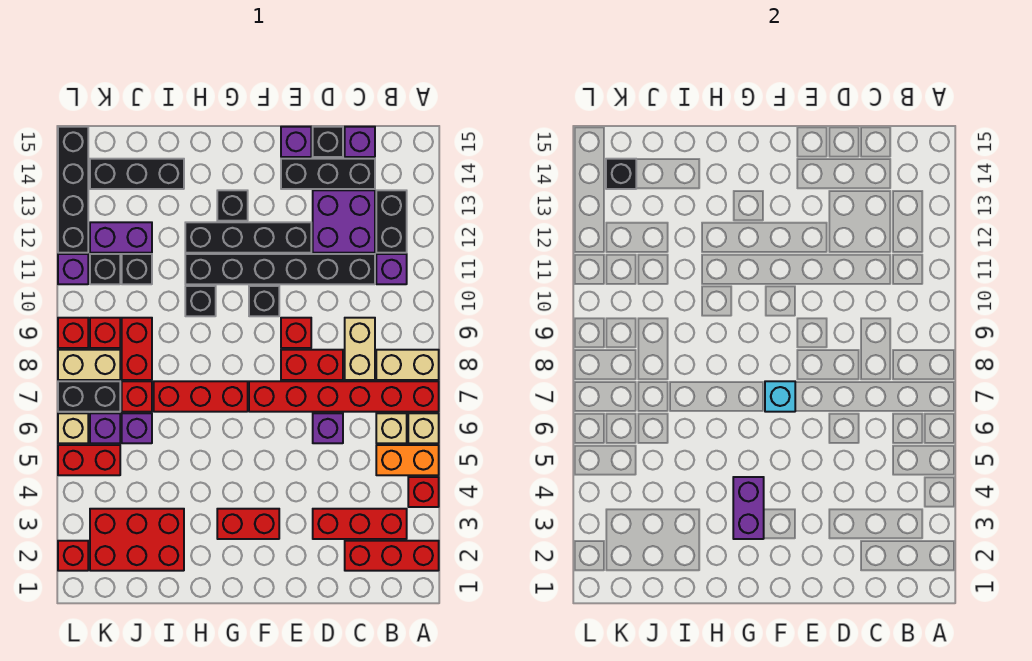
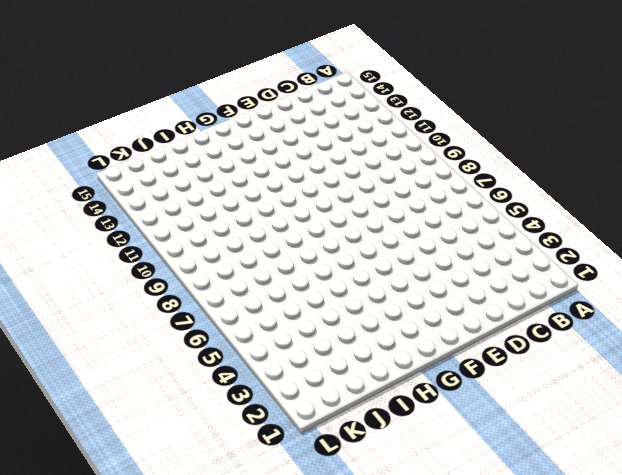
none -> red 1x3 brick [345,541,439,571]
none -> red 1x1 brick [408,477,439,507]
none -> orange 1x2 brick [376,445,439,475]
none -> tan 1x1 brick [408,413,439,443]

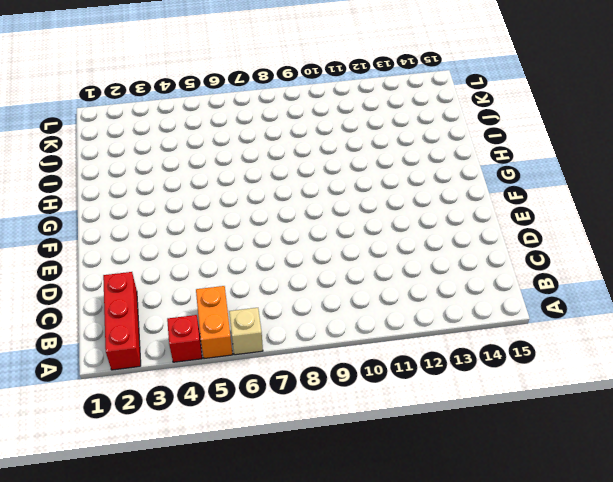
none -> red 1x6 brick [249,381,439,412]
none -> tan 1x2 brick [376,350,439,380]
none -> red 1x3 brick [313,509,407,539]
none -> tan 1x1 brick [376,413,407,443]

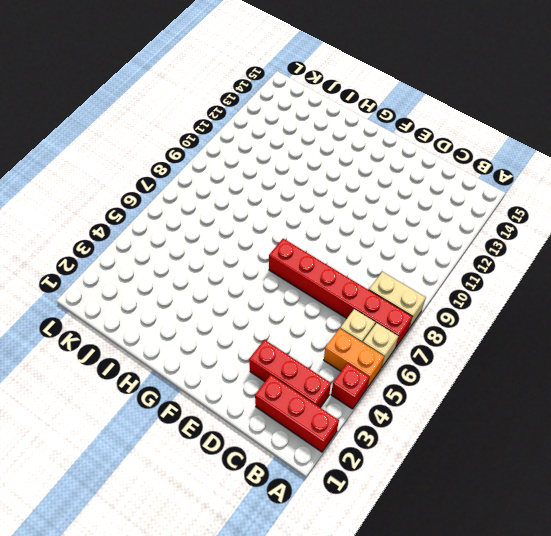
none -> purple 1x1 brick [376,254,407,284]
none -> black 1x2 brick [376,190,407,253]
none -> tan 1x2 brick [345,318,375,380]
none -> black 1x6 brick [185,254,375,284]

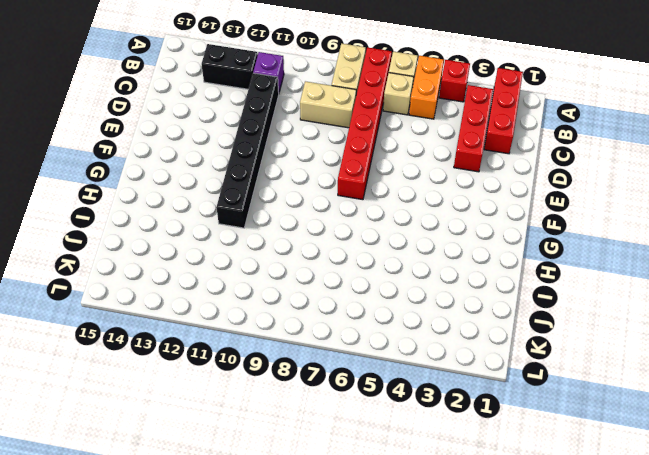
none -> purple 2x2 brick [313,190,375,253]
none -> black 1x3 brick [281,159,375,189]
none -> purple 1x1 brick [345,127,375,157]
none -> purple 1x1 brick [313,413,343,443]

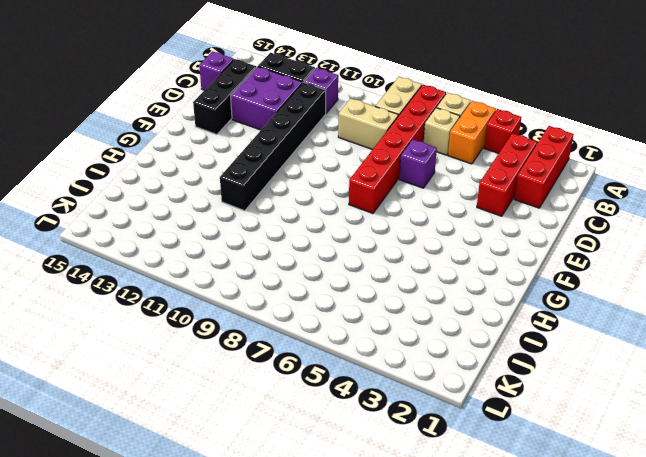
none -> red 1x2 brick [281,350,343,380]
none -> black 1x1 brick [313,127,343,157]
none -> red 1x1 brick [281,318,311,348]
none -> black 1x4 brick [185,222,311,253]

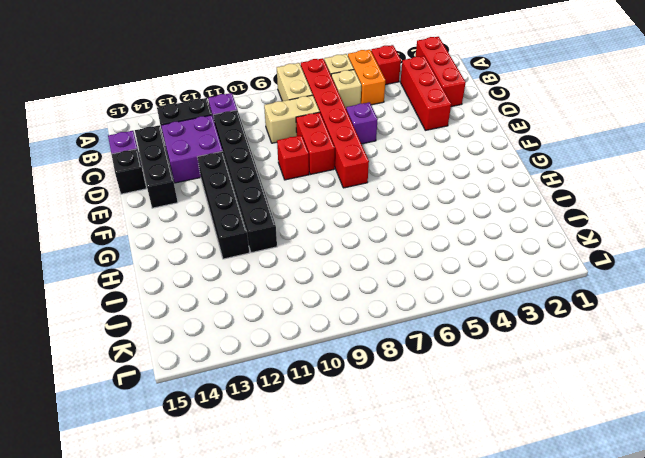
none -> purple 1x1 brick [281,127,311,157]
none -> red 1x2 brick [217,509,279,539]
none -> black 1x1 brick [249,286,279,316]
none -> red 1x3 brick [154,381,248,412]

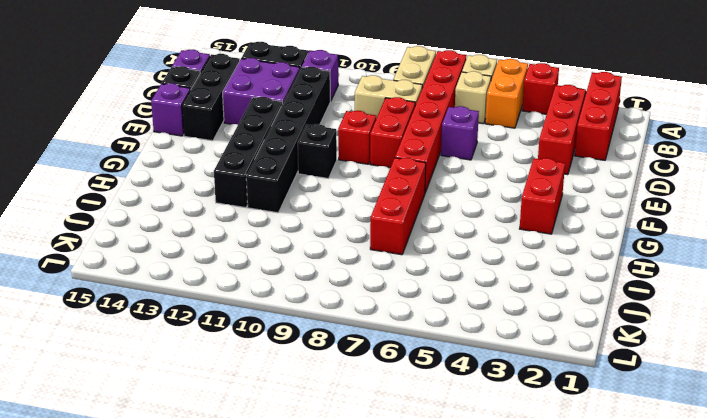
none -> black 1x1 brick [217,190,248,221]
none -> black 1x1 brick [185,286,216,316]
none -> red 2x3 brick [90,509,184,571]
none -> black 1x3 brick [90,159,184,189]

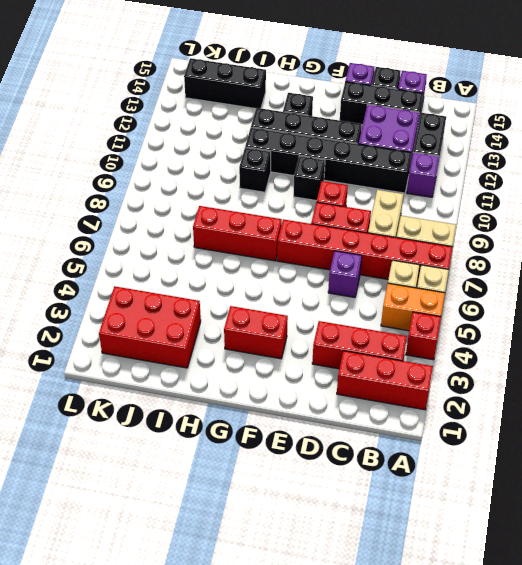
none -> purple 1x1 brick [122,413,152,443]
none -> red 1x1 brick [122,381,152,412]
none -> red 1x2 brick [122,318,152,380]
none -> black 1x1 brick [122,254,152,284]

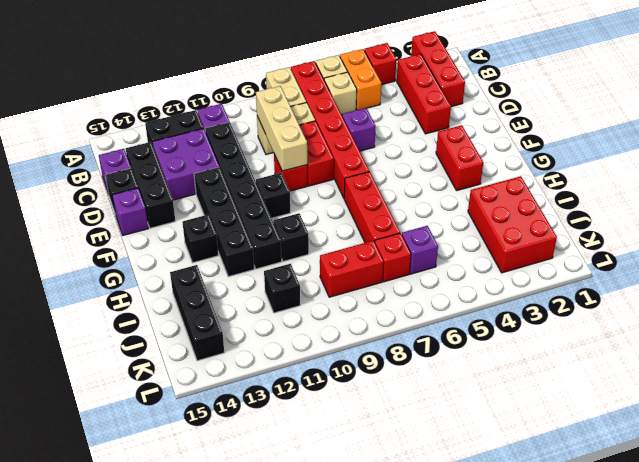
tan 1x3 brick [256,86,307,171] -> none
none -> purple 1x2 brick [90,222,152,253]
none -> red 1x2 brick [58,445,120,475]
none -> purple 1x1 brick [90,413,120,443]
none -> black 1x2 brick [58,381,120,412]

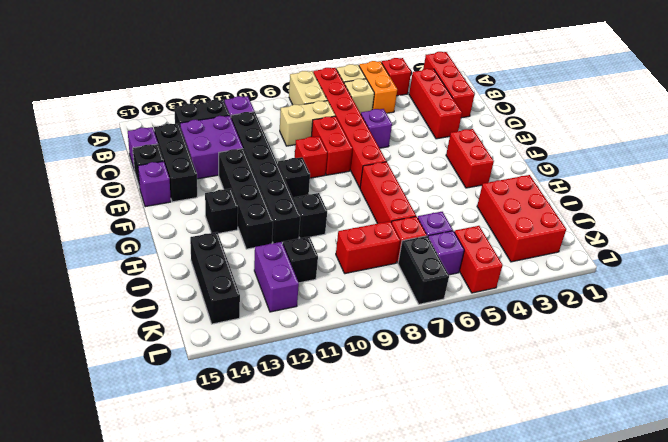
none -> tan 1x2 brick [58,350,120,380]
none -> red 1x1 brick [90,318,120,348]
none -> black 1x1 brick [90,254,120,284]
none -> red 1x1 brick [58,541,88,571]

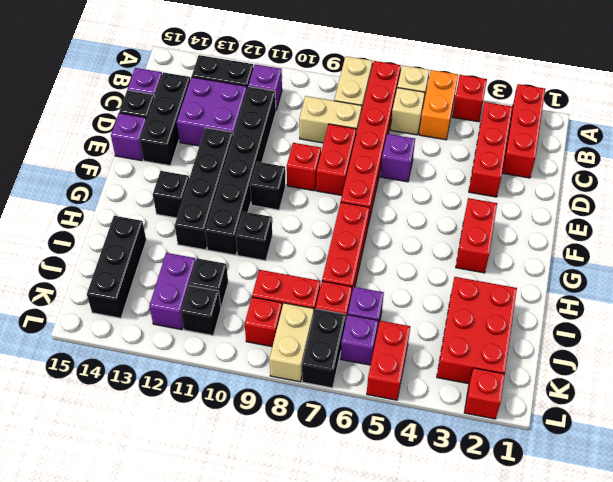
none -> tan 1x1 brick [58,413,88,443]
none -> red 1x1 brick [58,318,88,348]
none -> purple 1x1 brick [58,254,88,284]
none -> black 1x4 brick [58,127,88,253]

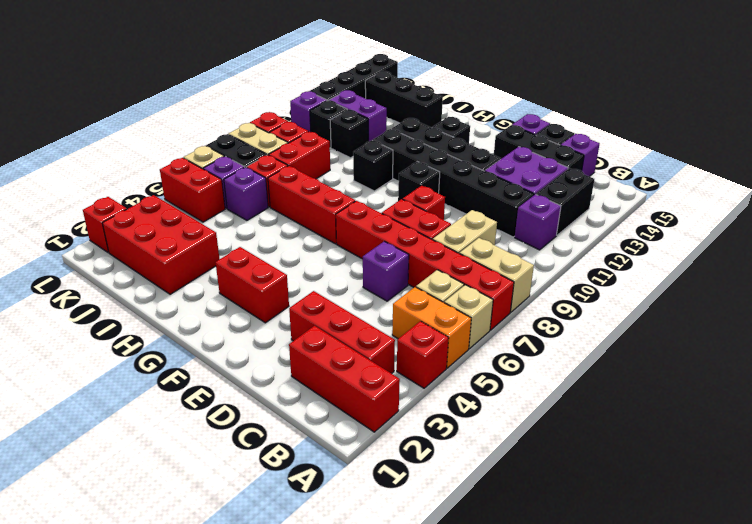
none -> cyan 1x1 brick [765,381,795,412]
none -> purple 1x2 brick [733,477,764,539]
none -> black 1x1 brick [606,159,636,189]

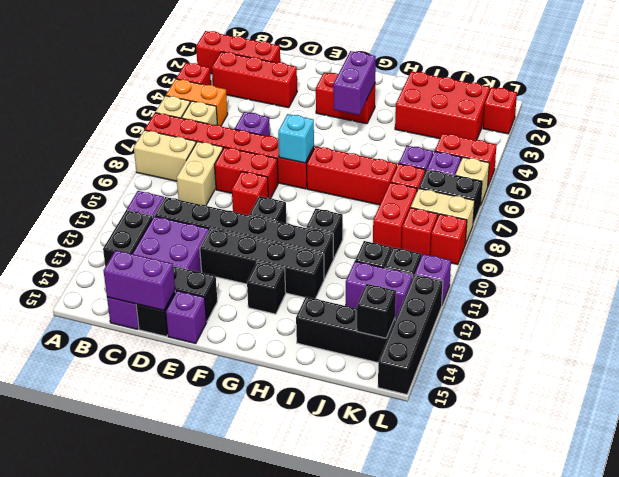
purple 1x2 brick [104,250,175,310] -> none

